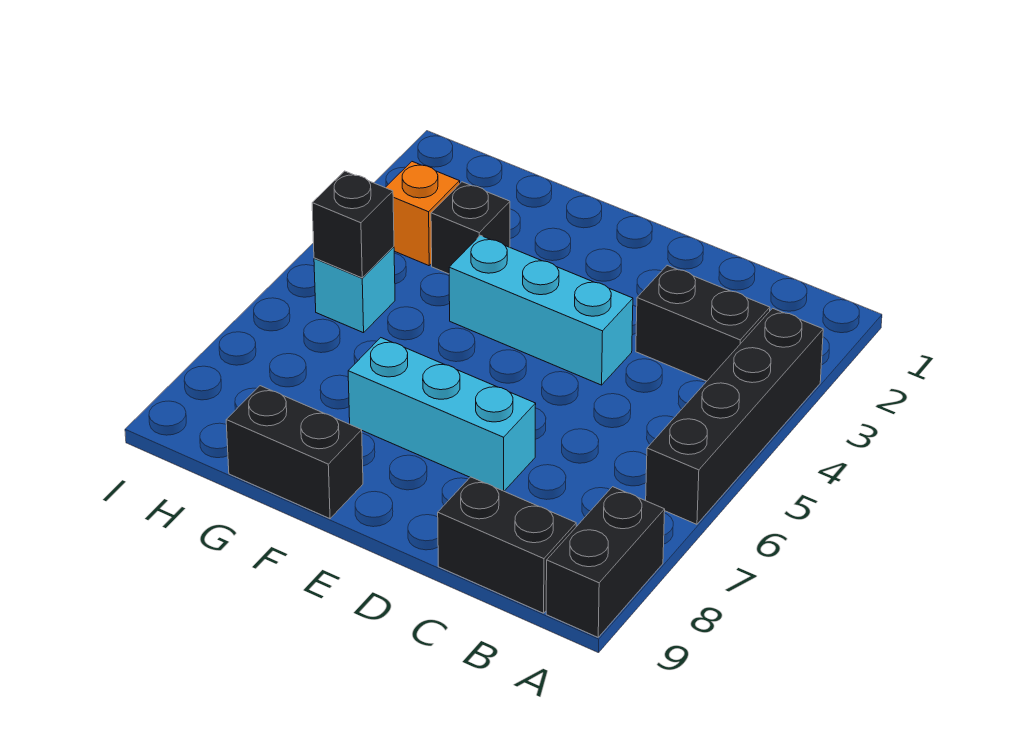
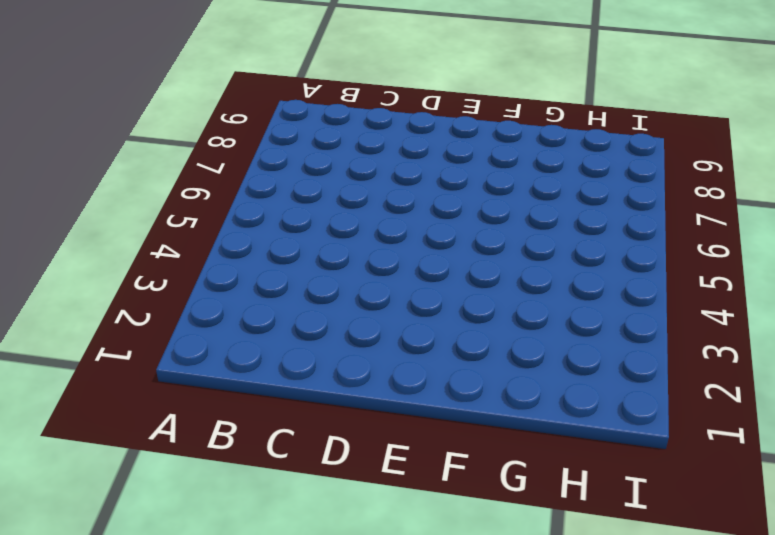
none -> black 1x4 brick [646,308,823,524]
none -> black 1x2 brick [546,487,665,637]

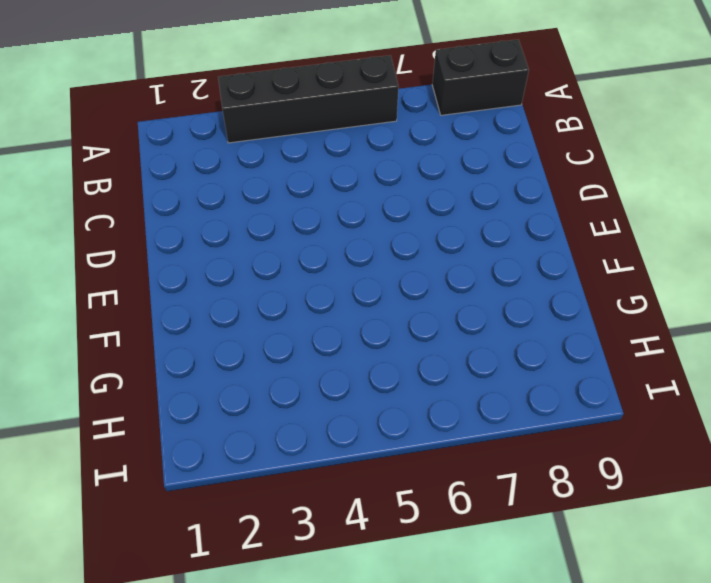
none -> black 1x2 brick [636,265,770,381]
none -> black 1x2 brick [438,477,576,613]

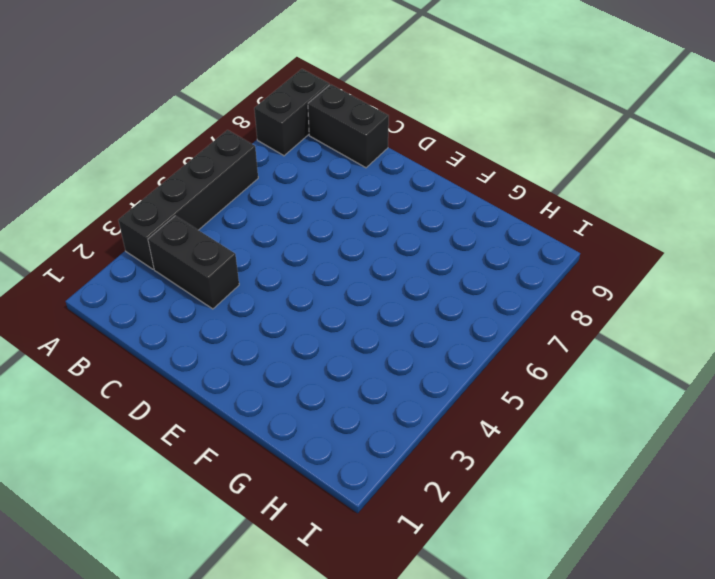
none -> cyan 1x3 brick [449,235,633,385]
none -> cyan 1x3 brick [348,338,536,491]

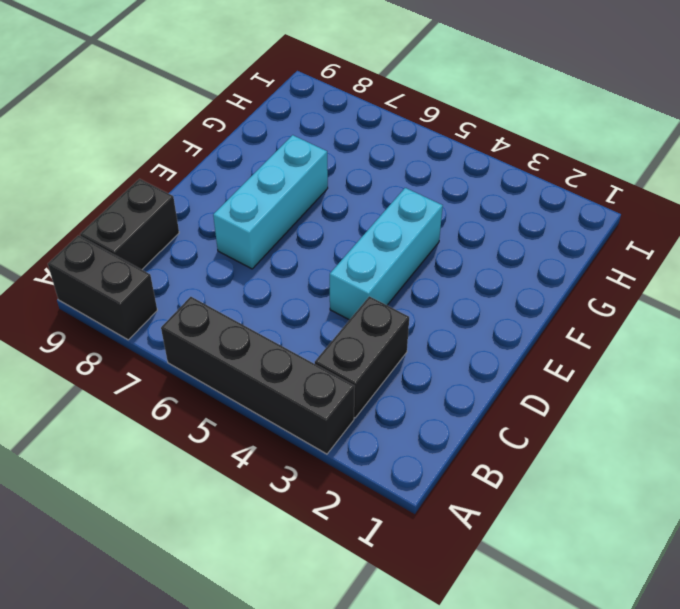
none -> black 1x2 brick [226,386,363,519]
none -> black 1x1 brick [431,182,510,274]

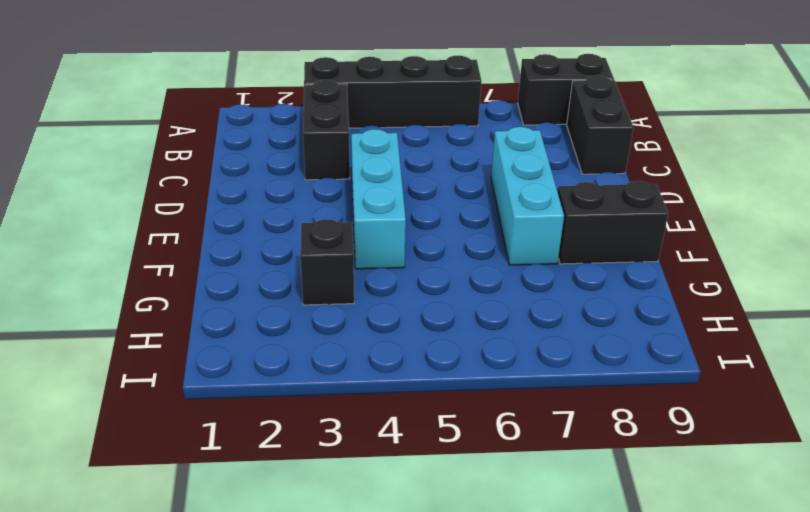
black 1x2 brick [558,181,668,264] -> black 1x2 brick turned to [226,386,363,519]
none -> orange 1x1 brick [385,162,460,266]
none -> cyan 1x1 brick [314,247,395,333]

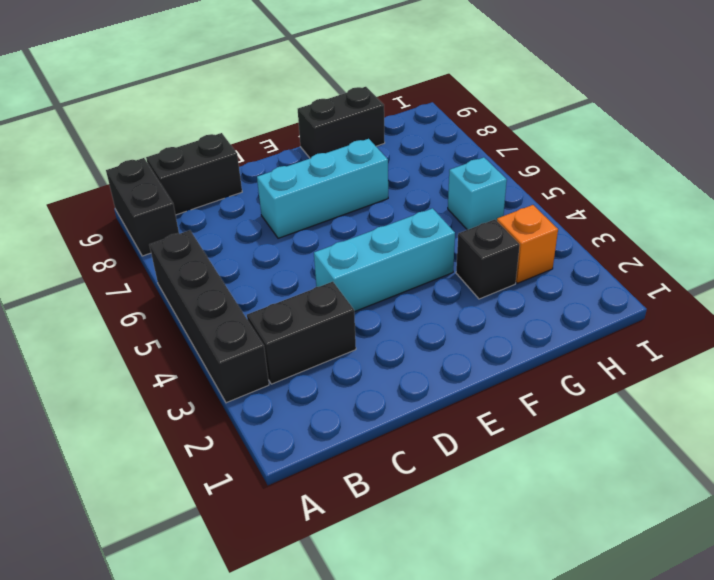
none -> black 1x1 brick [312,171,394,278]

